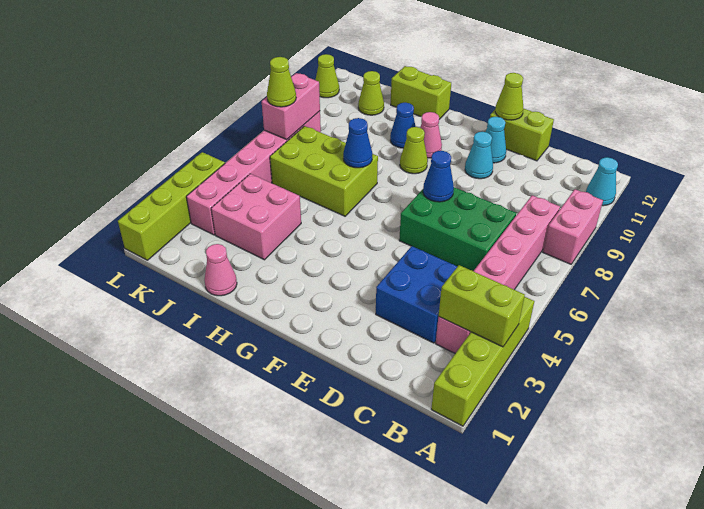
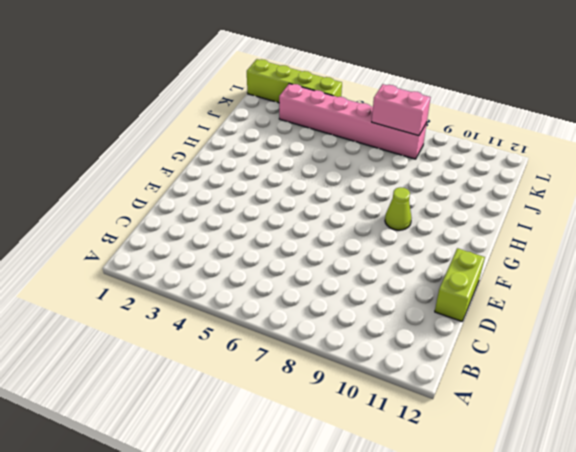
none -> lime 1x4 brick [431,297,534,426]
none -> pink 1x2 brick [543,189,603,264]
none -> cyan 1x1 cone [586,157,618,206]

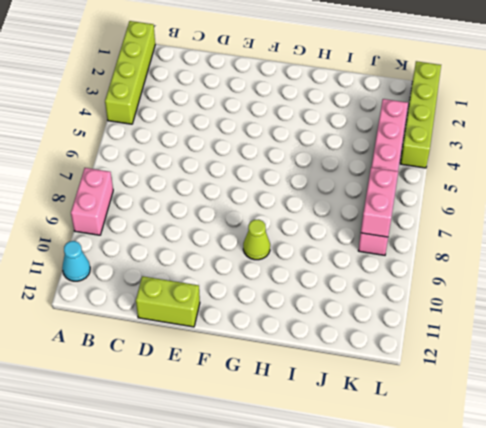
none -> pink 1x6 brick [436,195,560,353]
none -> blue 2x2 brick [376,246,457,343]
none -> green 2x3 brick [399,187,516,271]

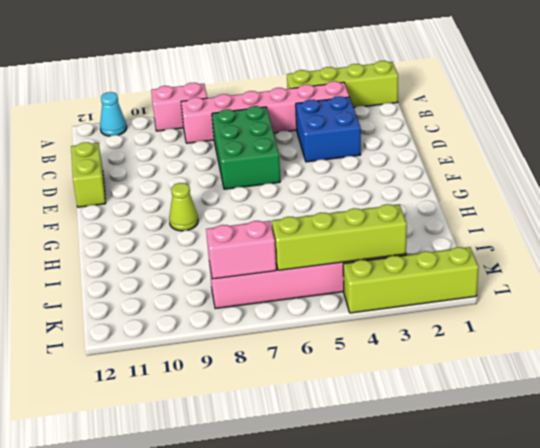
lime 1x4 brick [272,204,407,270] -> none
none -> cyan 1x1 cone [465,132,493,179]
none -> cyan 1x1 cone [486,117,506,163]
none -> pink 1x1 cone [420,112,442,158]

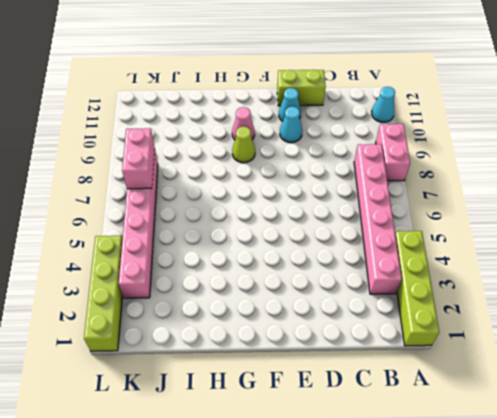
none -> blue 2x2 brick [376,246,457,343]
none -> green 2x3 brick [399,187,516,271]
none -> lime 2x3 brick [270,126,378,216]

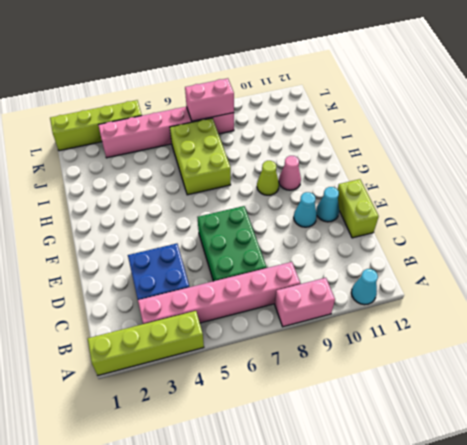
none -> blue 1x1 cone [390,103,416,148]
none -> lime 1x2 brick [391,66,451,119]
none -> pink 1x1 cone [205,244,237,296]

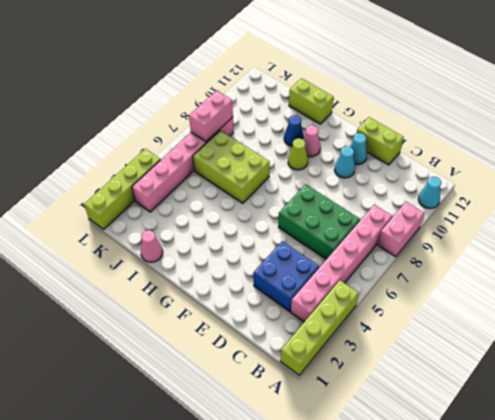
none -> pink 2x2 brick [211,174,301,260]
none -> lime 1x1 cone [358,71,384,115]
none -> lime 1x1 cone [315,54,339,98]

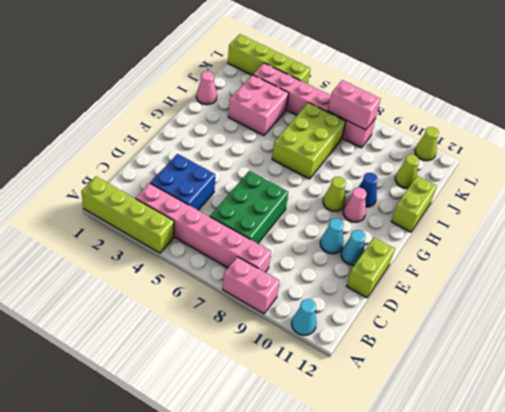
none -> lime 1x2 brick [439,265,525,347]
none -> blue 1x1 cone [423,151,454,202]
none -> lime 1x1 cone [495,73,523,120]

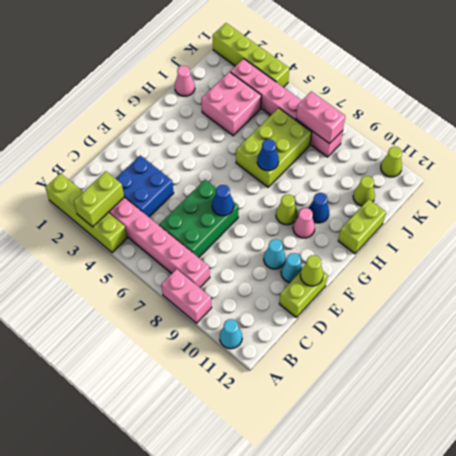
none -> lime 1x1 cone [267,57,296,107]

